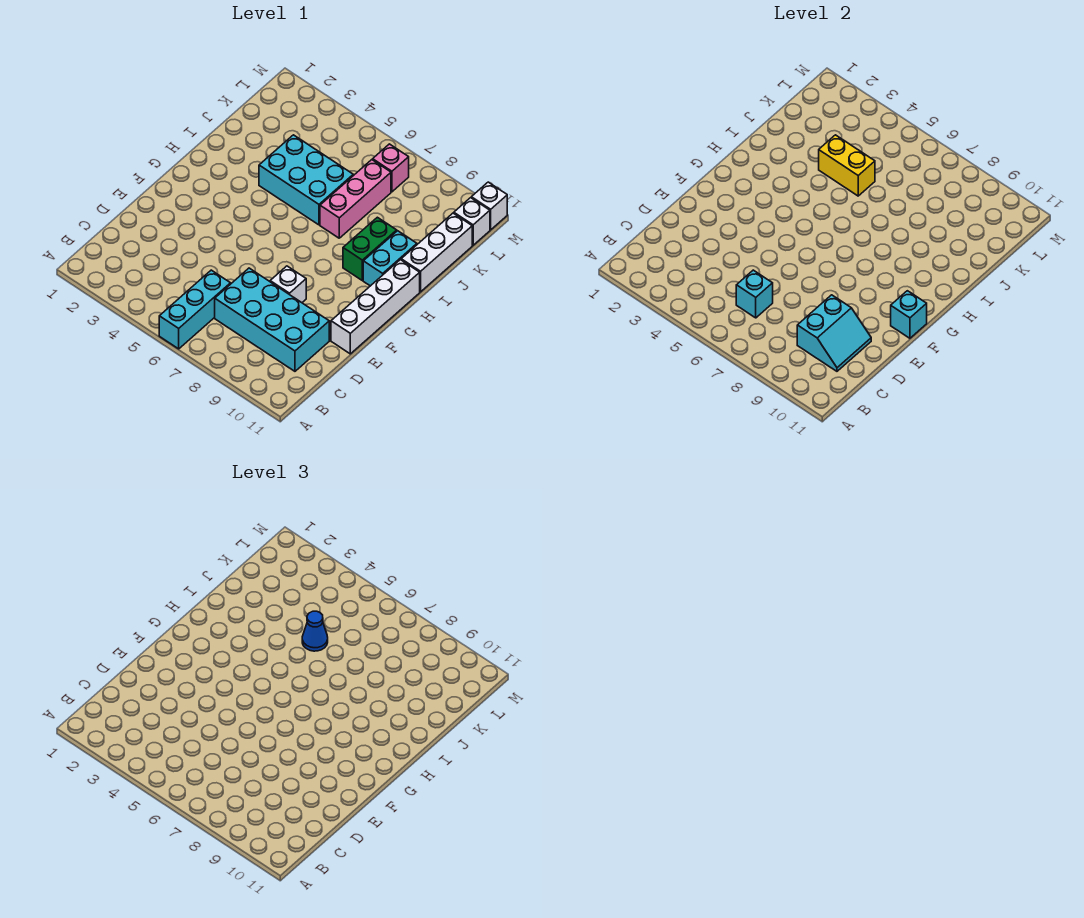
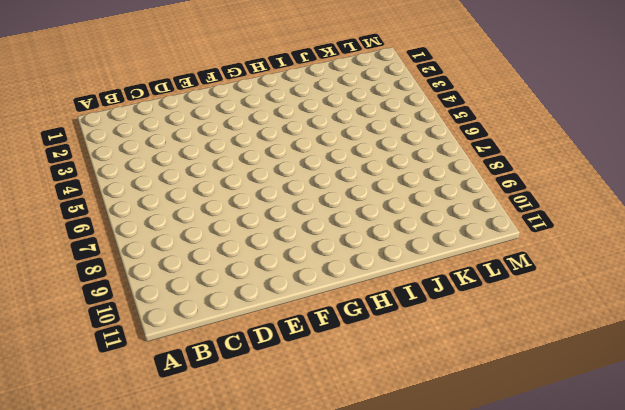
none -> cyan 1x3 brick [159,270,231,349]
none -> cyan 2x4 brick [215,268,329,371]
none -> white 1x1 brick [270,266,306,303]

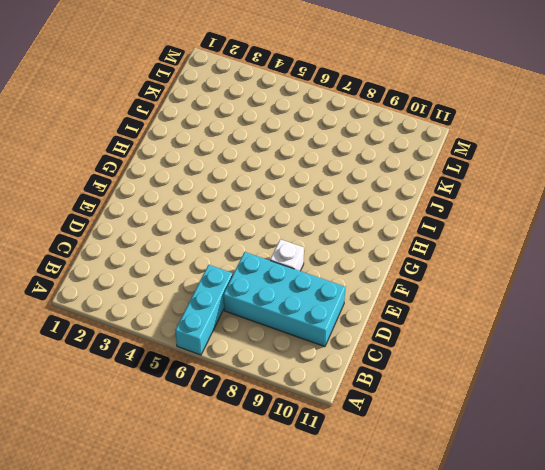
none -> white 1x4 brick [331,260,420,354]
none -> green 1x2 brick [343,217,397,280]
none -> cyan 1x2 brick [363,231,417,286]

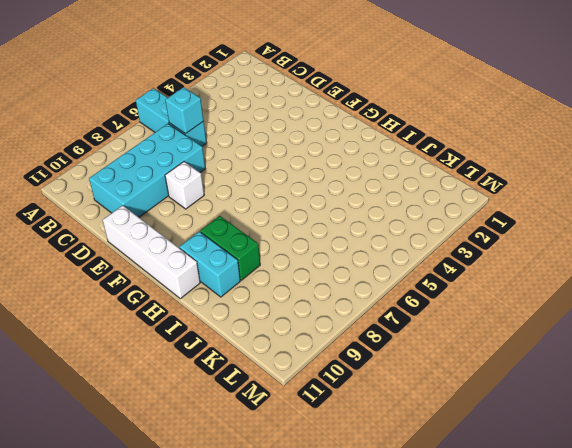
none -> cyan 2x3 brick [259,135,353,225]
none -> pink 1x3 brick [320,160,391,238]
none -> white 1x3 brick [401,213,472,292]

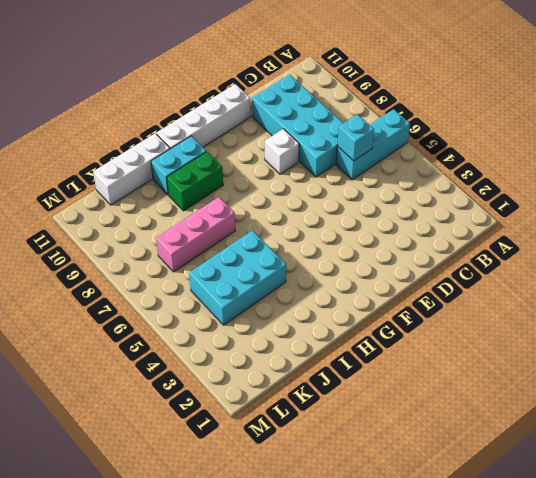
cyan 2x3 brick [189,231,286,325] -> cyan 2x3 brick turned to [259,135,353,225]
none -> pink 1x1 brick [373,144,409,192]
none -> white 1x1 brick [454,198,490,245]
none -> white 1x1 brick [471,182,507,230]

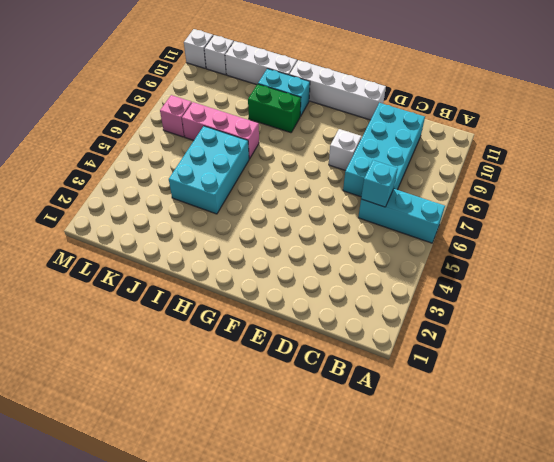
none -> cyan 2x2 slope [797,295,871,371]
none -> cyan 1x1 brick [891,291,927,338]
none -> yellow 1x2 brick [819,135,875,196]

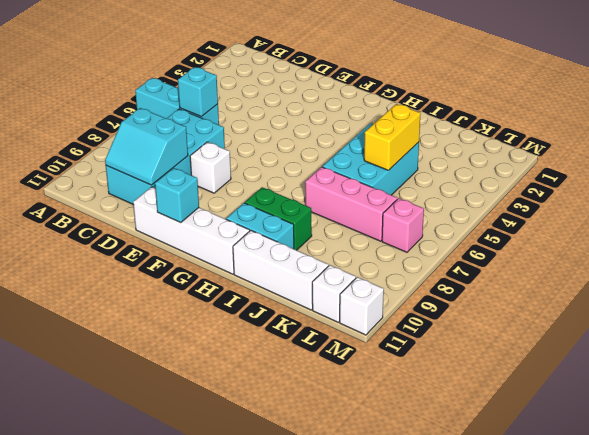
none -> blue 1x1 cone [302,611,328,651]

